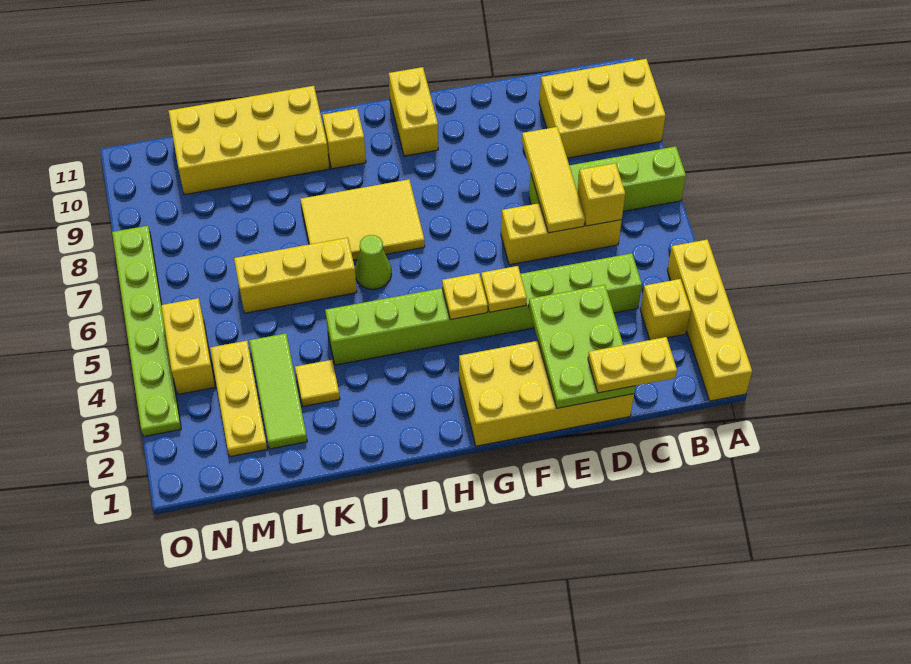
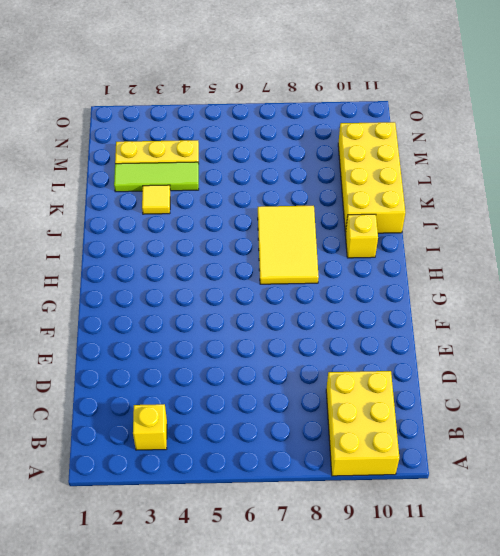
none -> yellow 1x4 brick [667,240,752,401]
none -> lime 1x4 brick [529,146,686,211]
none -> lime 1x8 brick [325,253,642,365]

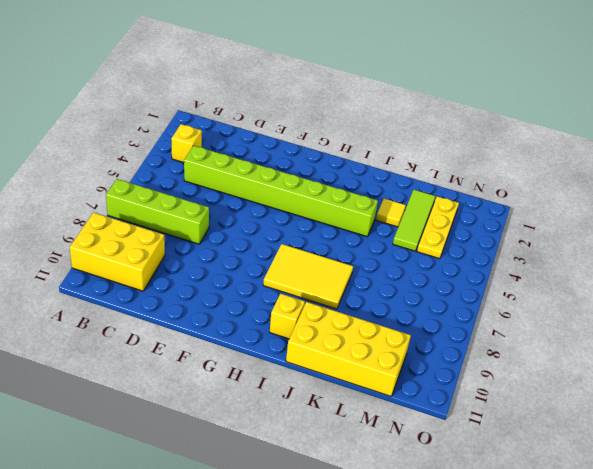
none -> yellow 1x4 brick [667,240,752,401]
none -> yellow 1x3 brick [501,203,622,265]
none -> yellow 2x4 brick [459,341,634,446]

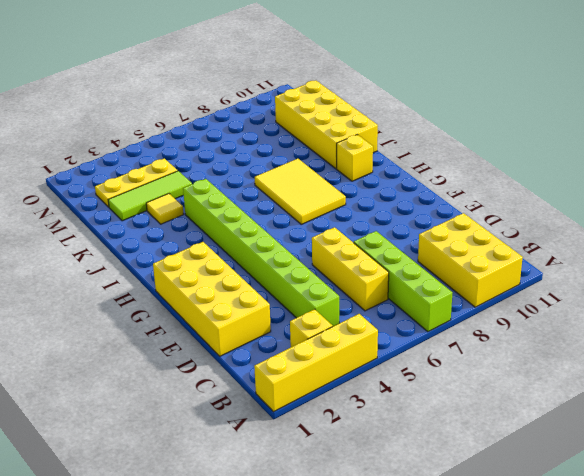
none -> yellow 1x2 brick [389,67,438,156]
none -> lime 1x1 cone [355,235,391,289]
none -> yellow 1x3 brick [234,238,357,313]

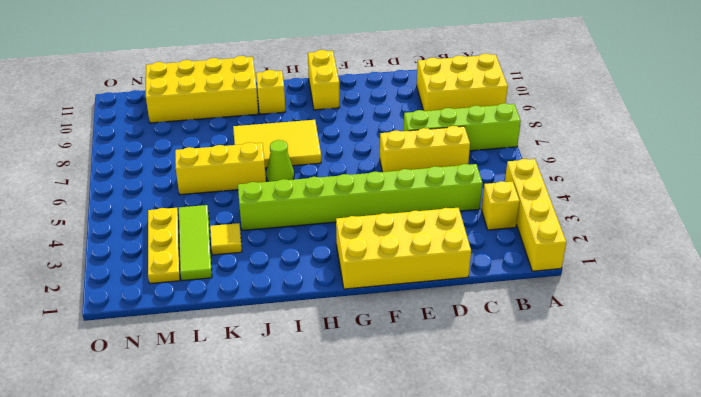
none -> yellow 1x2 brick [161,298,215,394]
none -> lime 1x6 plate [112,226,181,436]
none -> yellow 1x1 brick [577,163,625,226]

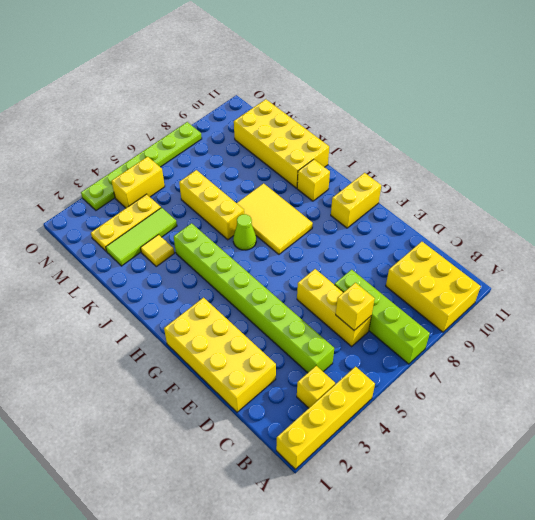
none -> lime 2x3 plate [529,285,636,408]
none -> yellow 1x3 tile [522,127,585,233]
none -> yellow 1x1 plate [481,266,527,312]

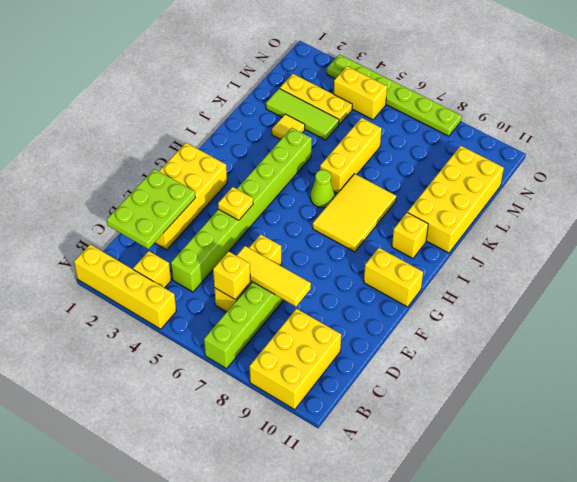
lime 2x3 plate [107,169,196,249] -> lime 2x3 plate turned to [529,285,636,408]
none -> yellow 1x1 plate [442,273,488,320]
none -> yellow 1x2 plate [588,337,677,393]

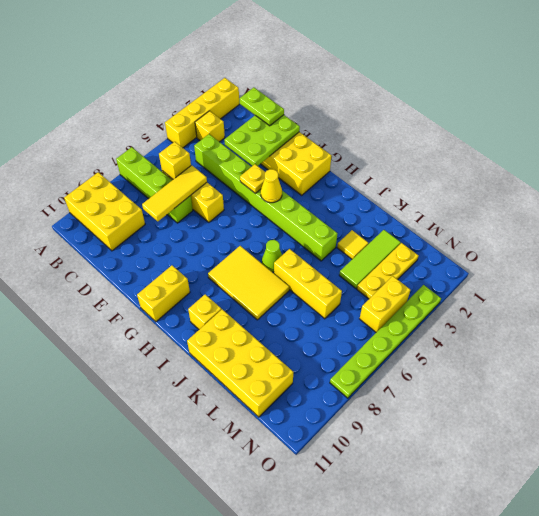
lime 1x2 plate [240,87,284,126] -> yellow 1x2 plate [588,337,677,393]
yellow 1x1 cone [261,169,282,203] -> yellow 1x1 plate [442,273,488,320]

